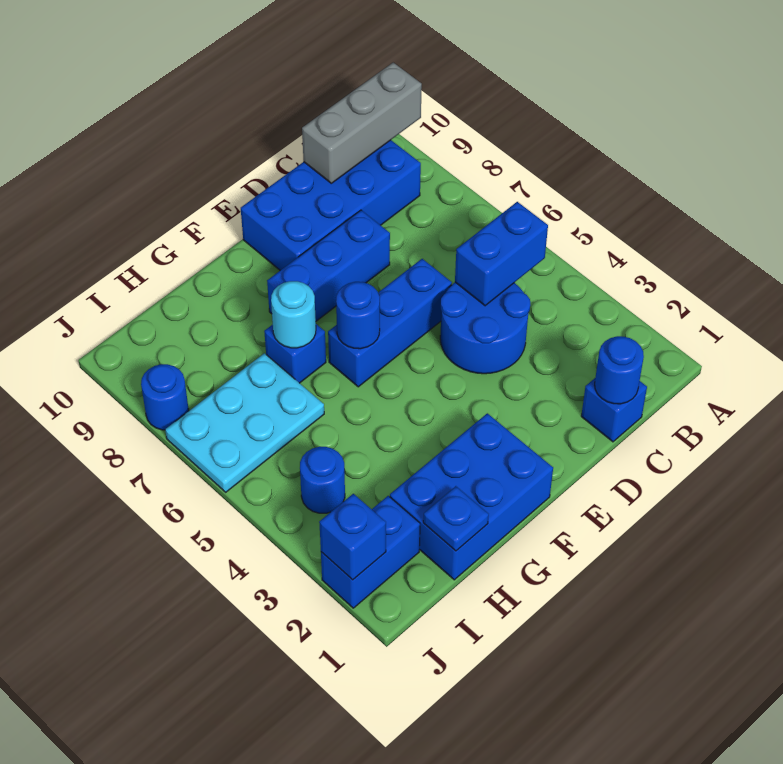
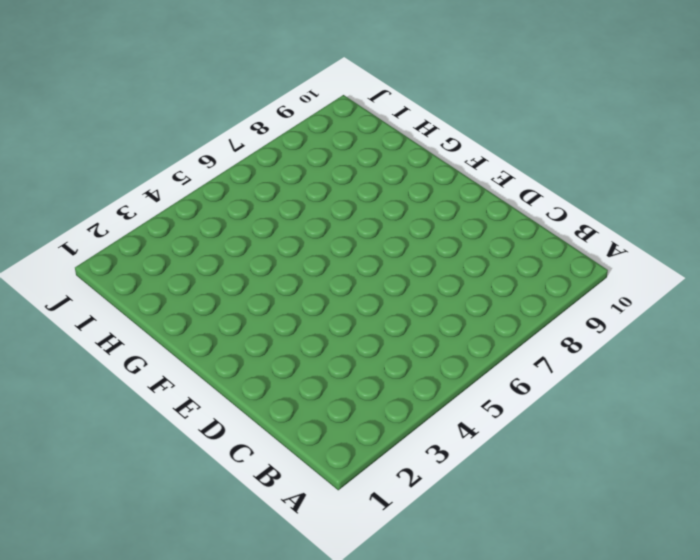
none -> blue 2x4 brick [241,140,421,270]
none -> blue 1x1 brick [581,378,647,442]
none -> blue 2x2 round brick [440,282,530,374]

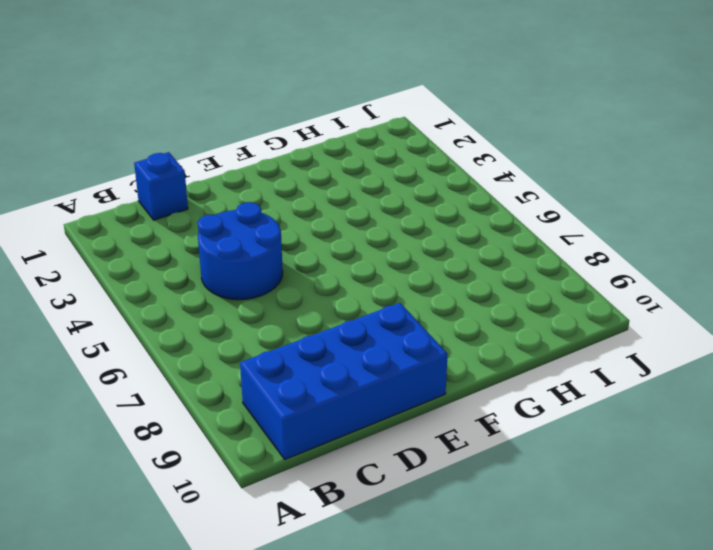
none -> blue 1x3 brick [328,259,452,387]
none -> blue 1x3 brick [267,210,390,321]
none -> blue 2x3 brick [390,413,553,580]

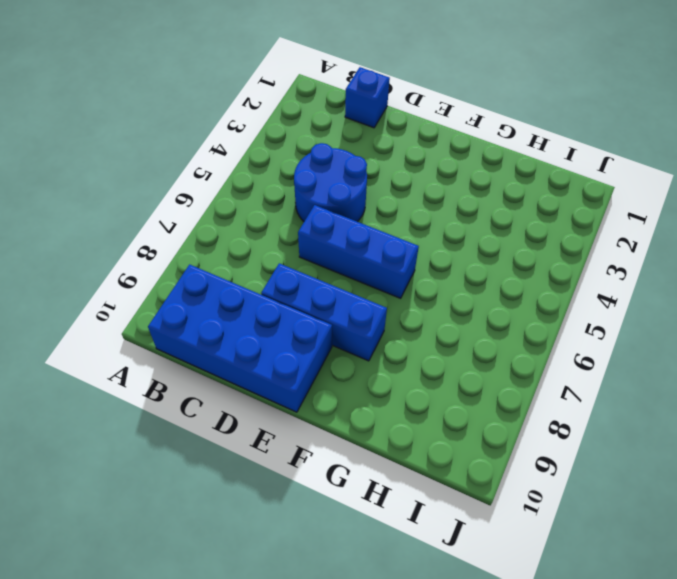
none -> blue 2x3 brick [390,413,553,580]
none -> blue 1x1 brick [264,324,326,383]
none -> cyan 2x3 plate [165,353,324,492]

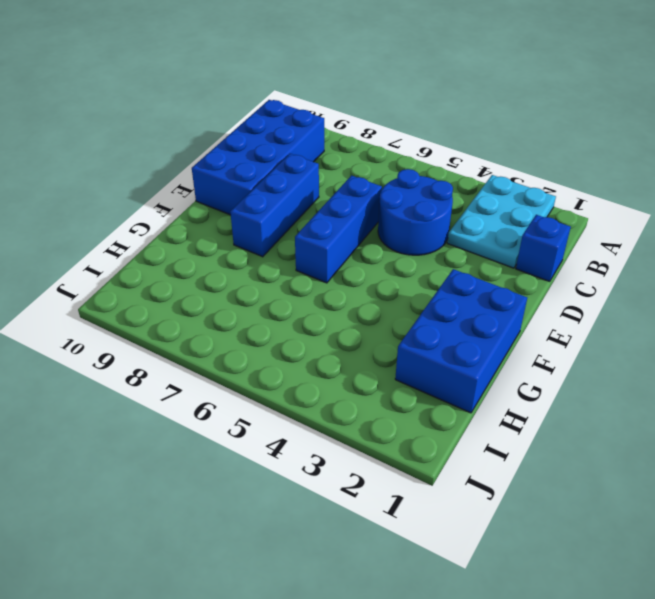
cyan 2x3 plate [447,175,556,268] -> cyan 2x3 plate moved to [165,353,324,492]
none -> blue 1x1 brick [264,324,326,383]
none -> blue 1x2 brick [321,496,420,608]
none -> blue 1x1 round brick [300,447,345,513]

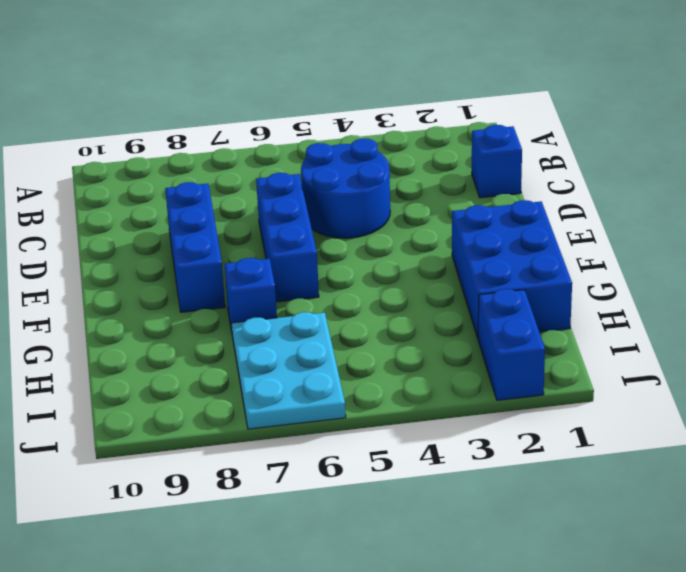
none -> blue 2x4 brick [241,140,421,270]
none -> blue 1x1 round brick [300,447,345,513]
none -> blue 1x1 round brick [141,364,189,430]

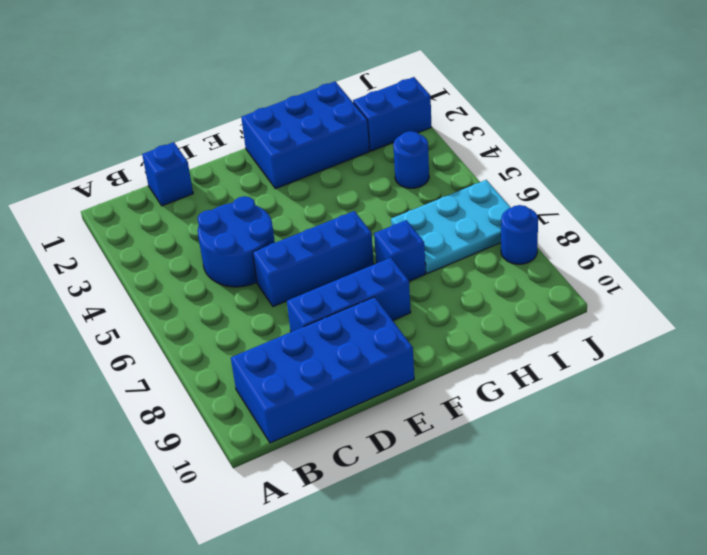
none -> grey 1x3 brick [302,63,422,183]
none -> blue 1x2 brick [455,202,548,306]
none -> blue 1x1 round brick [595,336,644,404]

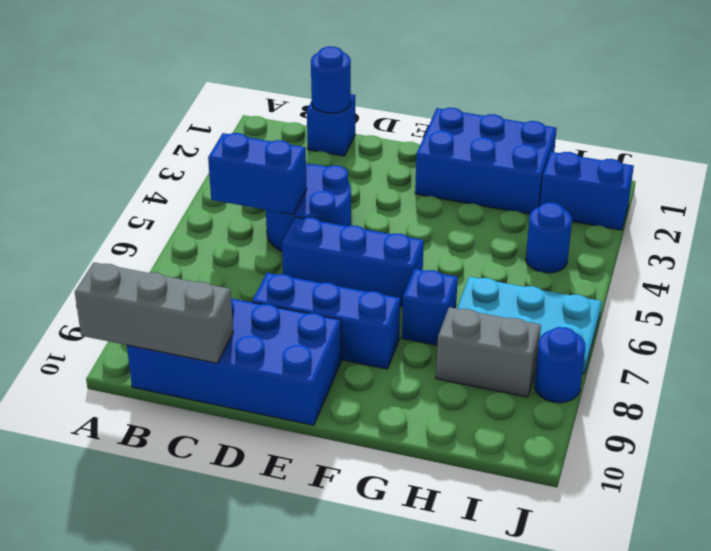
grey 1x2 brick [436,307,541,397] -> none
none -> blue 1x1 round brick [336,282,380,349]
none -> cyan 1x1 round brick [271,281,316,348]
none -> blue 1x1 plate [423,486,489,551]

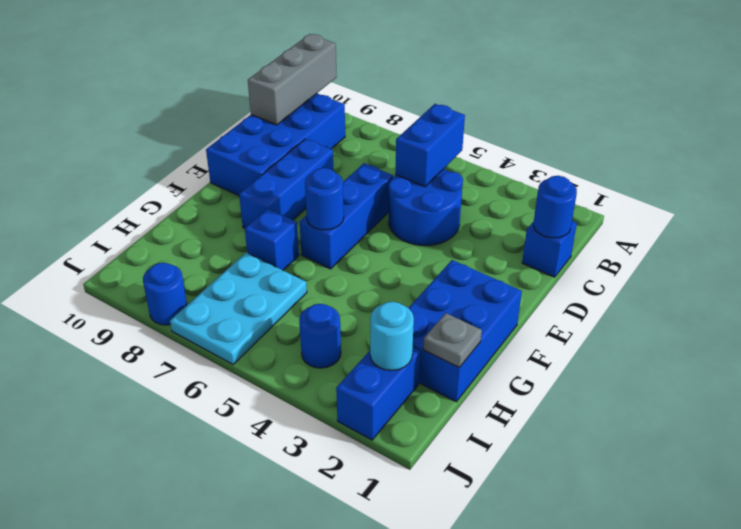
grey 1x1 plate [423,313,482,367] -> blue 1x1 plate [423,486,489,551]
cyan 1x1 round brick [370,302,414,370] -> cyan 1x1 round brick moved to [271,281,316,348]
none -> blue 1x1 brick [319,494,386,580]

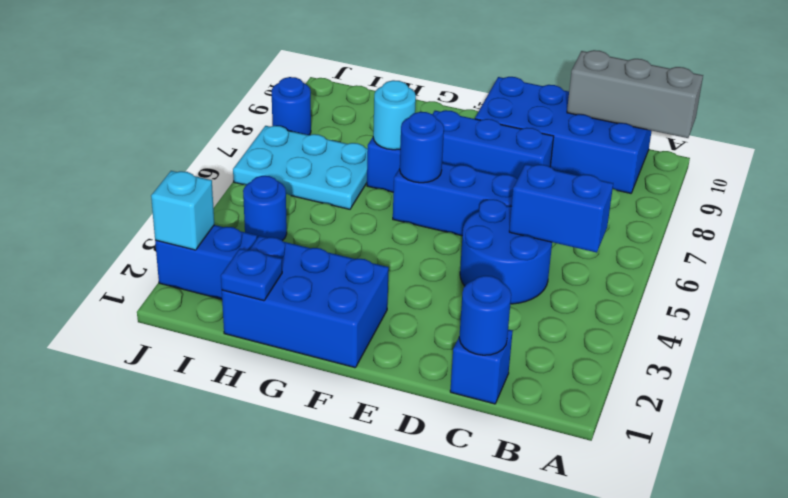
cyan 1x1 brick [151,171,214,250] -> blue 1x1 brick [319,494,386,580]

